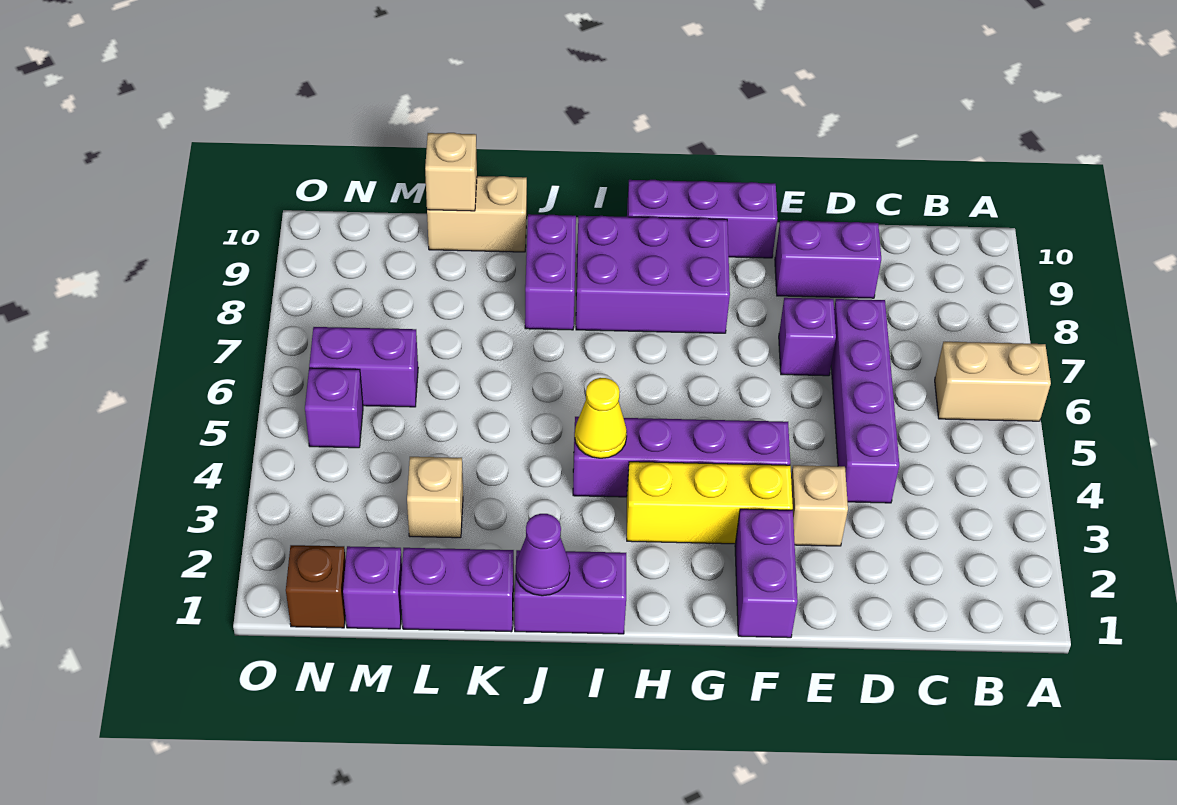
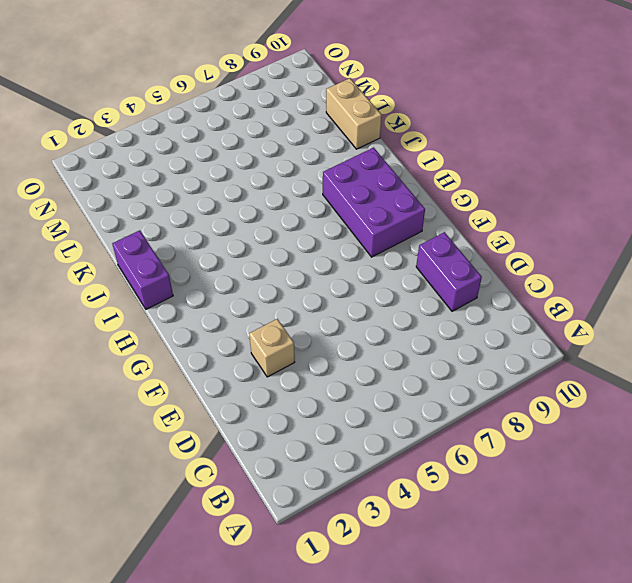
none -> tan 1x2 brick [935,342,1051,421]
none -> purple 1x4 brick [831,299,899,503]
none -> purple 1x1 brick [779,298,836,376]

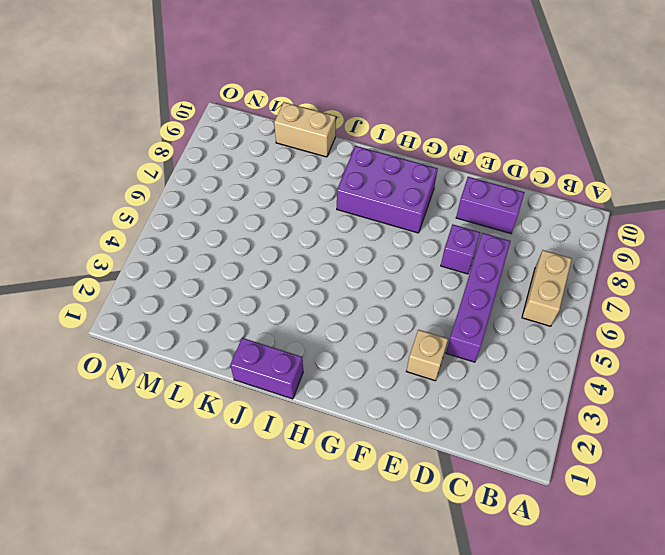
tan 1x2 brick [522,250,572,326] -> tan 1x2 brick turned to [935,342,1051,421]
none -> purple 1x2 brick [735,509,798,638]
none -> yellow 1x3 brick [627,462,793,544]
none -> purple 1x4 brick [573,417,790,497]

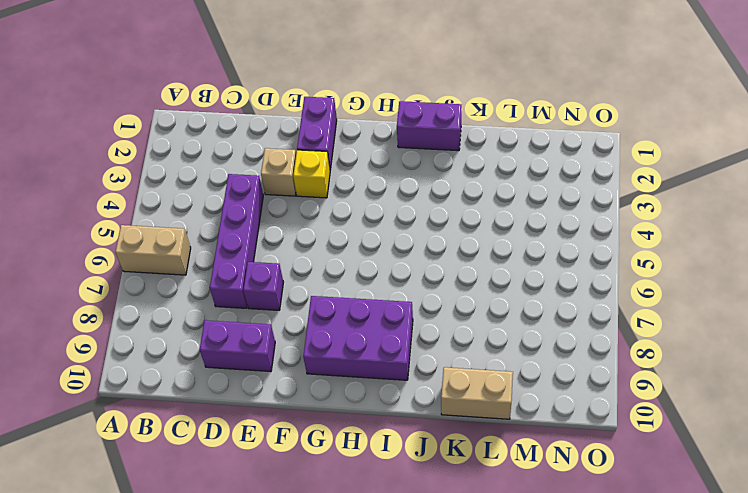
yellow 1x1 brick [293,150,330,198] -> yellow 1x3 brick [627,462,793,544]
none -> purple 1x4 brick [573,417,790,497]
none -> purple 1x3 brick [627,180,778,258]
none -> purple 1x2 brick [525,214,576,330]

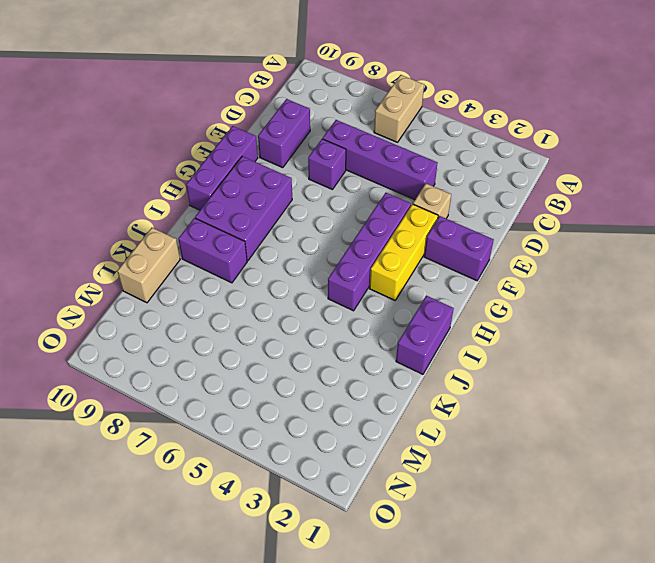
none -> purple 1x2 brick [400,548,514,632]
none -> tan 1x1 brick [407,457,463,538]
none -> purple 1x1 brick [343,546,402,629]

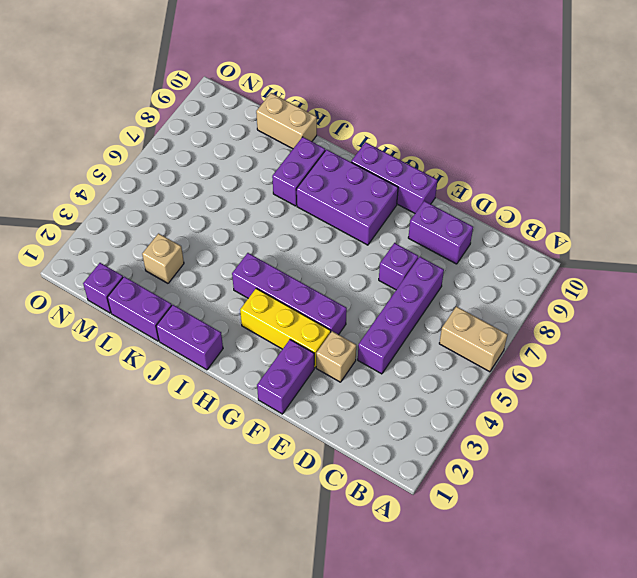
none -> purple 1x2 brick [309,327,418,407]
none -> brown 1x1 brick [286,545,346,628]
none -> purple 1x1 brick [305,368,363,448]

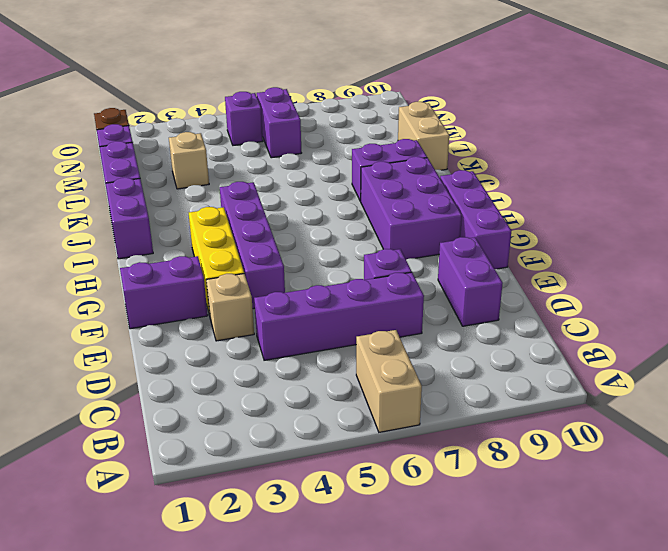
none -> yellow 1x1 cone [575,378,627,458]
none -> purple 1x1 cone [516,514,570,596]
none -> tan 1x1 brick [425,133,477,211]

